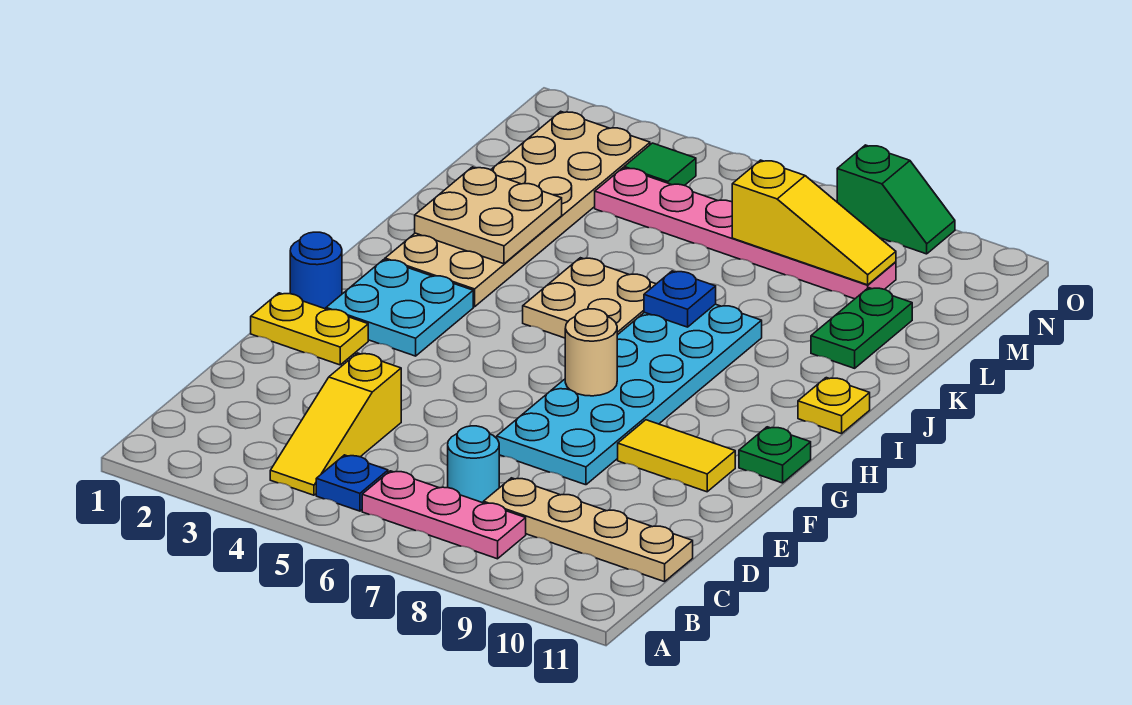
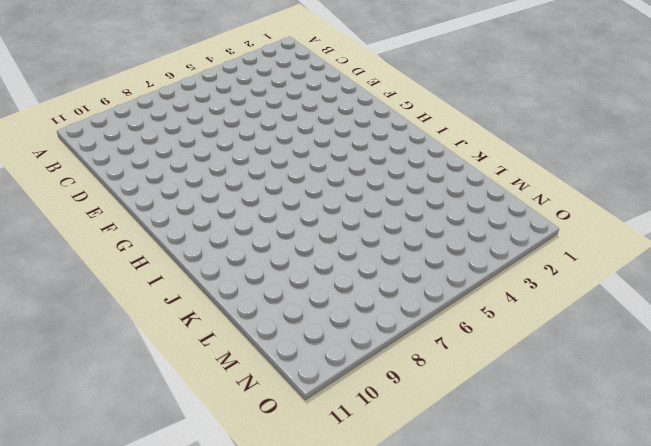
none -> yellow 1x3 slope [270,353,401,495]
none -> blue 1x1 plate [316,455,388,511]
none -> pink 1x3 plate [362,471,526,559]

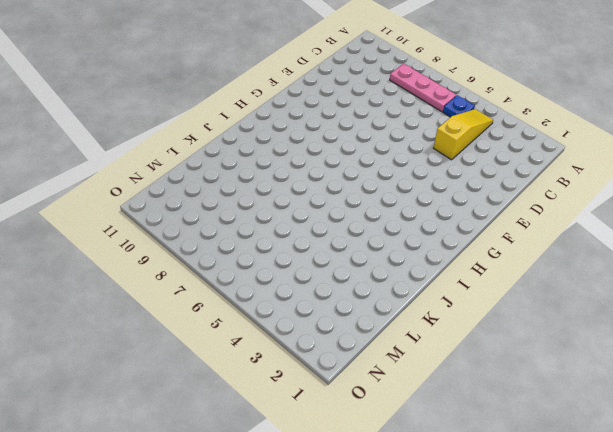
none -> cyan 1x1 round brick [448,426,499,503]
none -> tan 1x4 plate [483,478,693,582]
none -> cyan 2x6 plate [497,304,762,485]

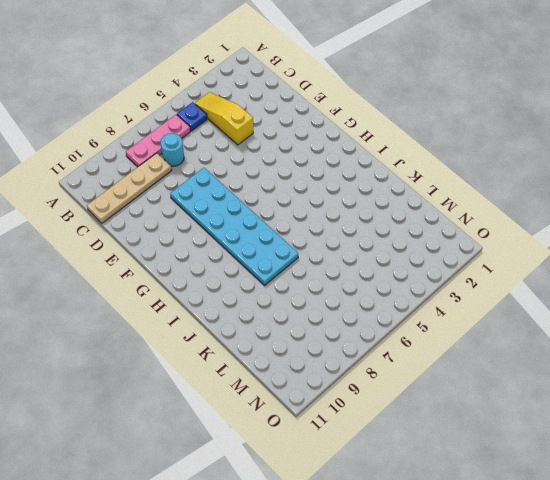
none -> yellow 1x2 plate [251,293,368,365]
none -> yellow 1x2 tile [618,420,735,492]
none -> blue 1x1 round brick [290,232,342,309]

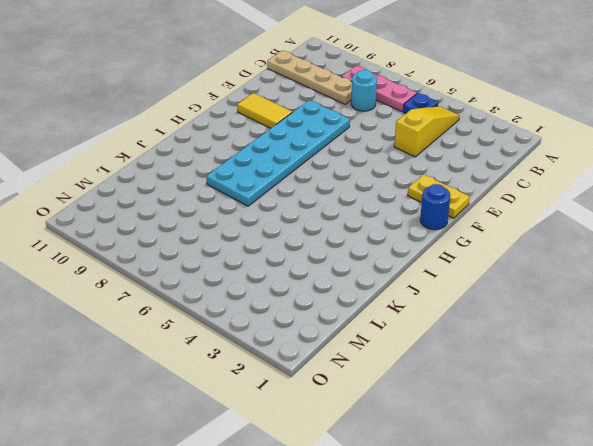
none -> cyan 2x2 plate [326,260,473,356]
none -> green 1x1 plate [739,427,811,483]
none -> tan 2x6 plate [385,111,650,307]

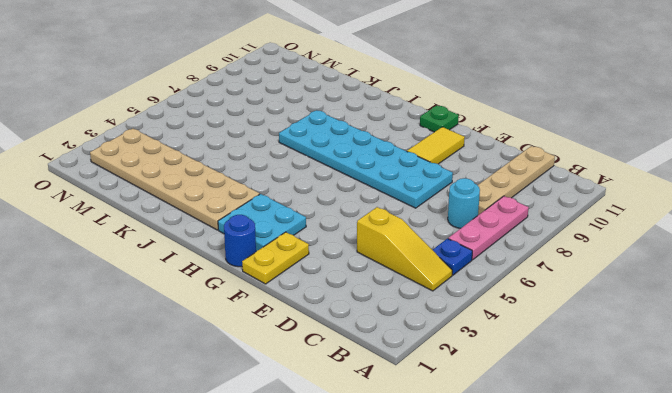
none -> tan 2x2 plate [523,258,656,338]
none -> yellow 1x1 plate [798,378,870,434]
none -> green 1x2 plate [811,288,912,368]

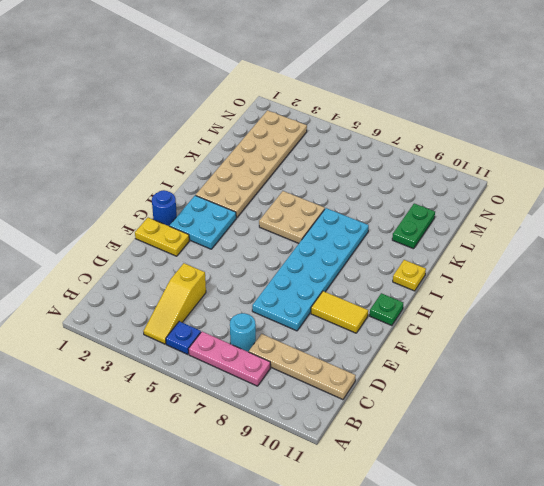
none -> pink 1x6 plate [595,168,896,299]
none -> green 1x1 tile [624,143,696,186]
none -> green 1x2 slope [837,145,955,254]

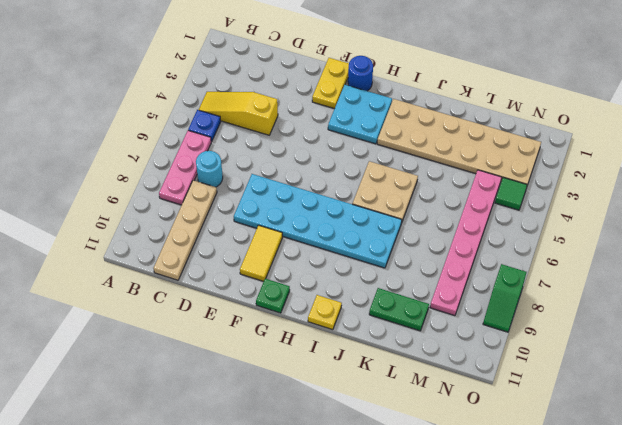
none -> tan 1x1 round brick [565,309,617,396]
none -> tan 2x2 plate [415,167,562,264]
none -> blue 1x1 plate [644,271,716,327]

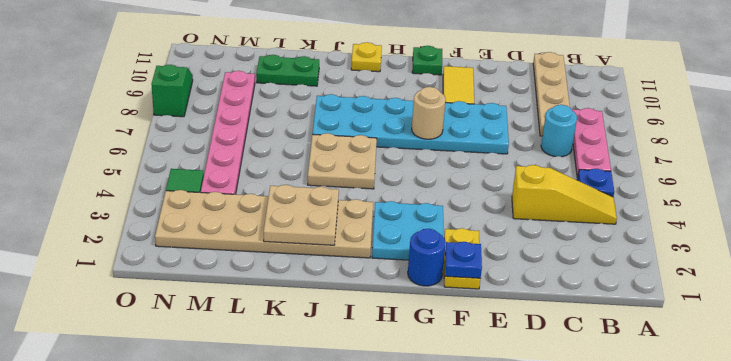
blue 1x1 plate [445,242,482,278] -> blue 1x1 plate moved to [644,271,716,327]
none -> yellow 1x3 slope [732,160,896,285]

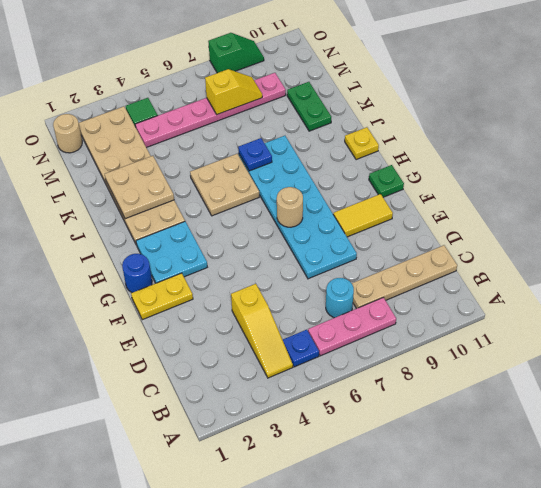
yellow 1x2 slope [205,69,262,114] -> yellow 1x3 slope [732,160,896,285]
tan 1x1 round brick [53,114,82,153] -> none

